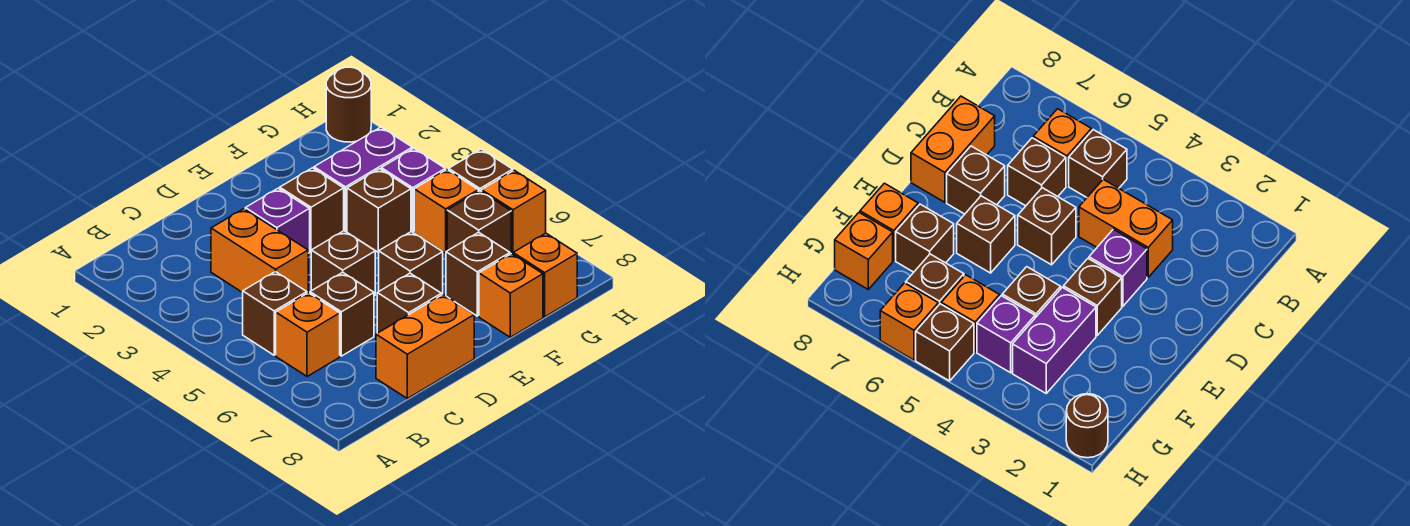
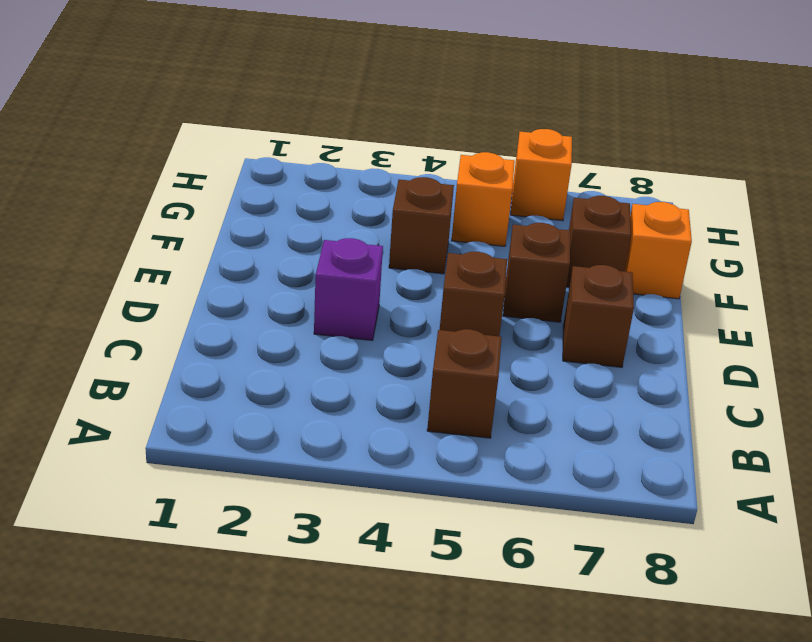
none -> orange 1x1 brick [276,293,340,377]
none -> orange 1x2 brick [211,209,308,293]
none -> brown 1x1 brick [310,272,374,356]

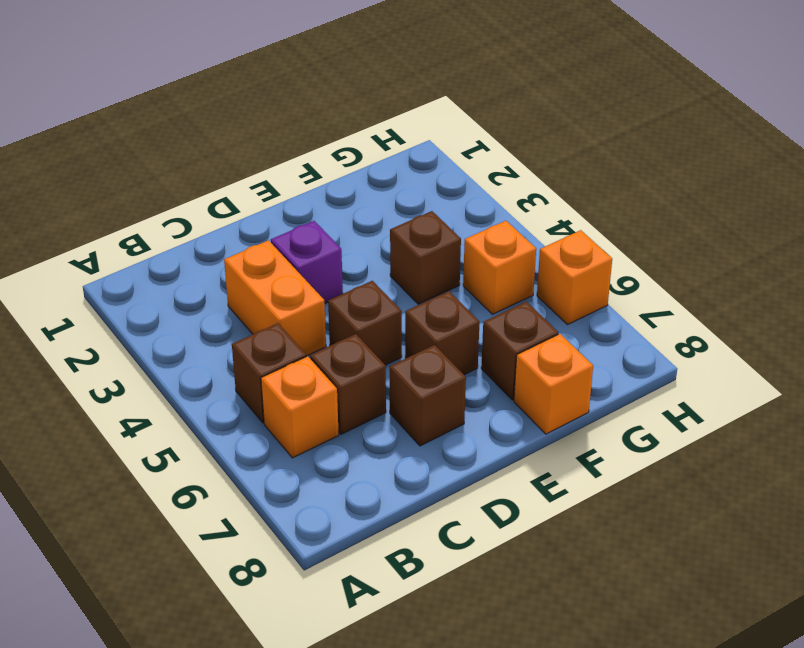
none -> orange 1x2 brick [376,295,474,399]
none -> brown 1x1 brick [280,168,344,251]
none -> purple 1x2 brick [314,127,412,231]

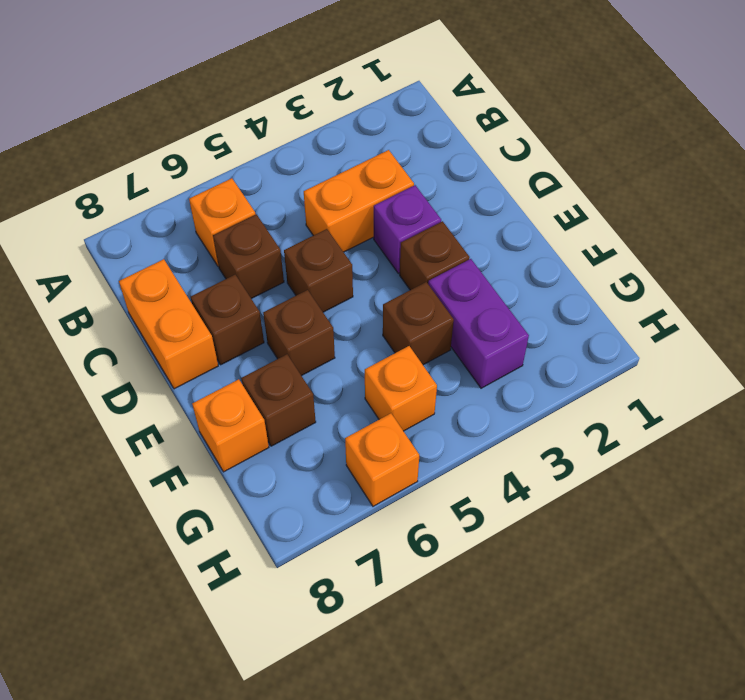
none -> brown 1x1 brick [243,271,307,355]
none -> purple 1x1 brick [381,148,445,232]
none -> brown 1x1 brick [447,191,511,254]

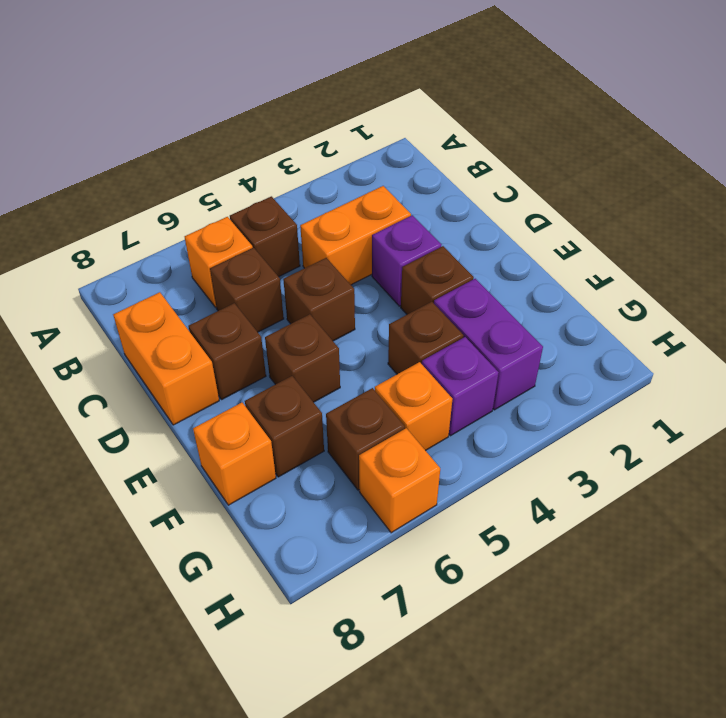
none -> orange 1x1 brick [513,233,577,317]
none -> brown 1x1 round brick [326,67,371,142]
none -> brown 1x1 brick [449,149,513,192]

